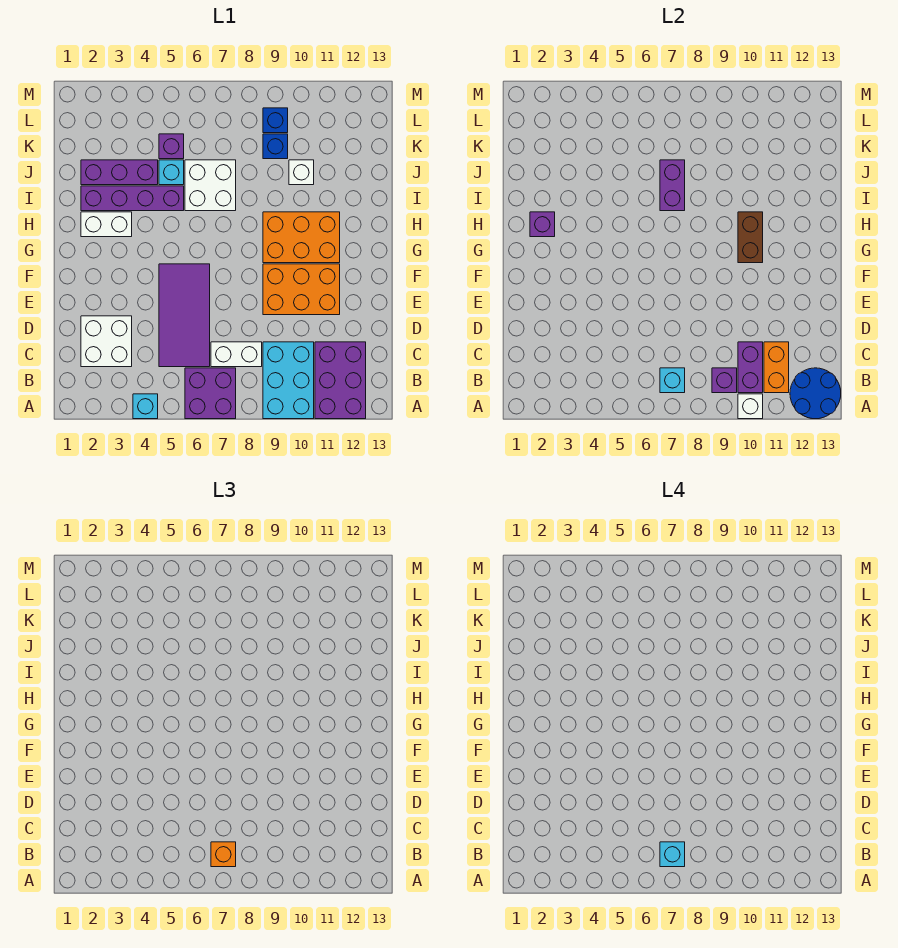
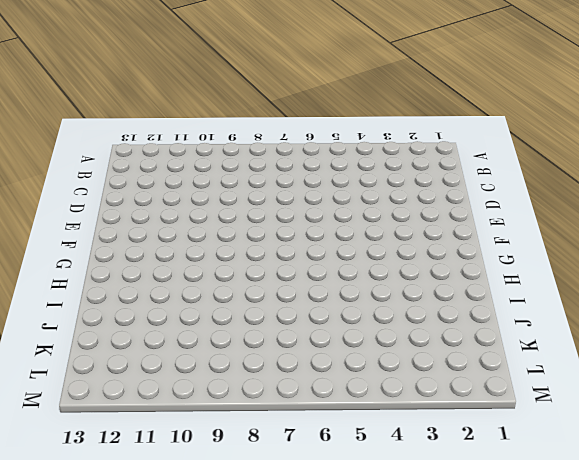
none -> cyan 1x1 brick [133,394,158,419]
none -> purple 2x2 brick [185,368,236,419]
none -> cyan 2x3 brick [263,342,314,419]

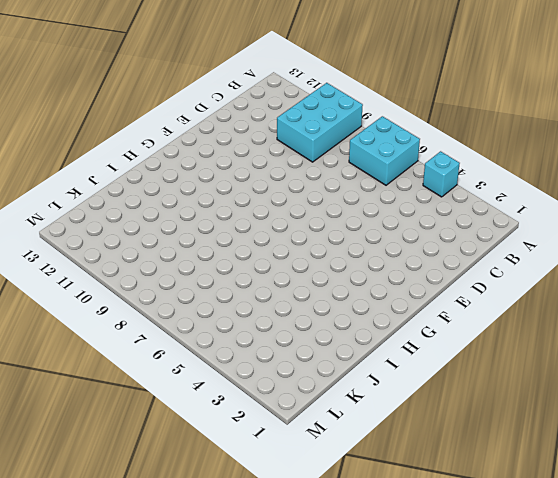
cyan 2x2 brick [349,116,420,185] -> purple 2x2 brick [185,368,236,419]
none -> purple 2x3 brick [315,342,366,419]
none -> white 2x2 brick [81,316,132,367]
none -> purple 2x4 tile [159,264,210,367]

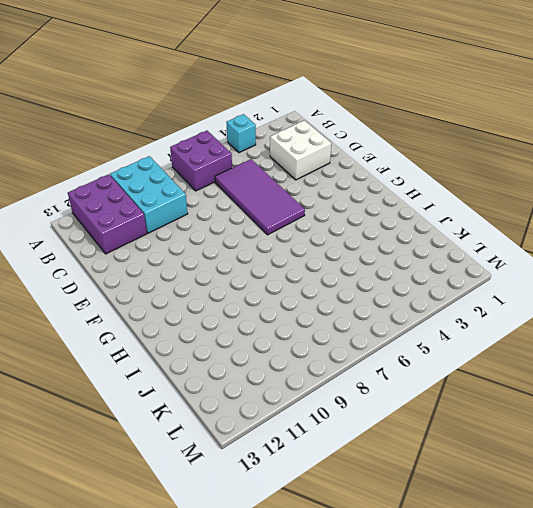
none -> white 1x2 brick [211,342,262,367]
none -> orange 2x3 brick [263,264,340,315]
none -> orange 2x3 brick [263,212,340,263]

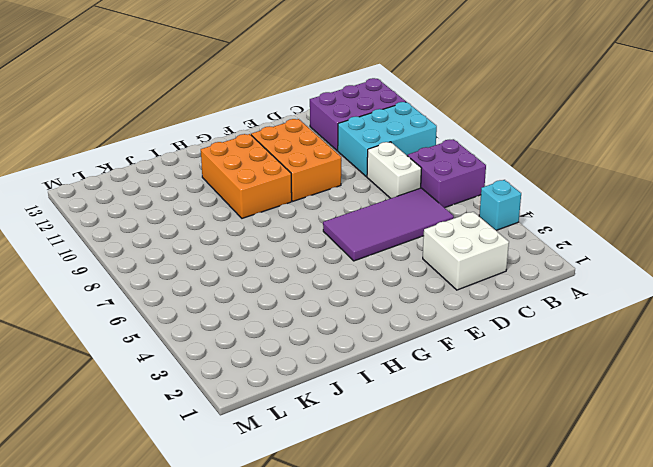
none -> white 1x2 brick [81,212,132,237]
none -> purple 1x4 brick [81,186,184,211]
none -> white 2x2 brick [185,160,236,211]

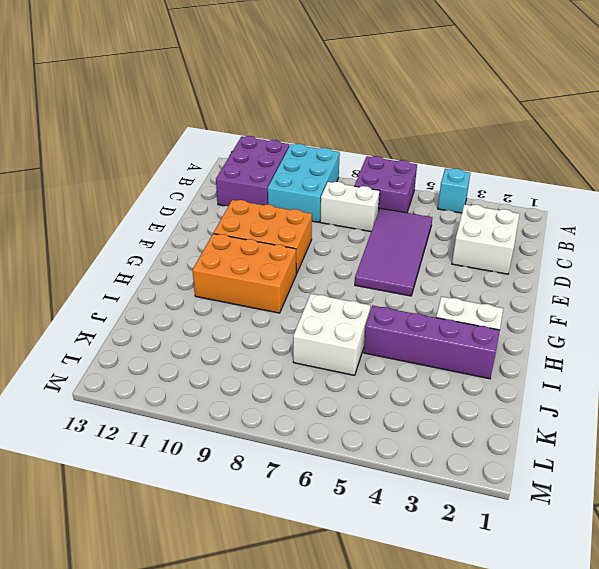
none -> purple 1x3 brick [81,160,158,185]
none -> cyan 1x1 brick [159,160,184,185]
none -> white 1x1 brick [289,160,314,185]

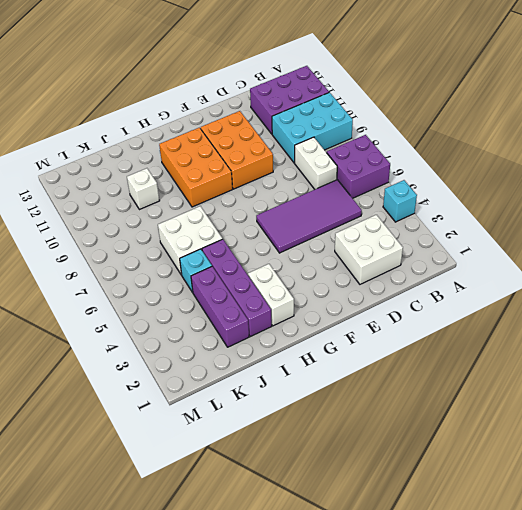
none -> purple 1x1 brick [159,134,184,159]
none -> blue 1x1 brick [263,134,288,159]
none -> blue 1x1 brick [263,108,288,133]

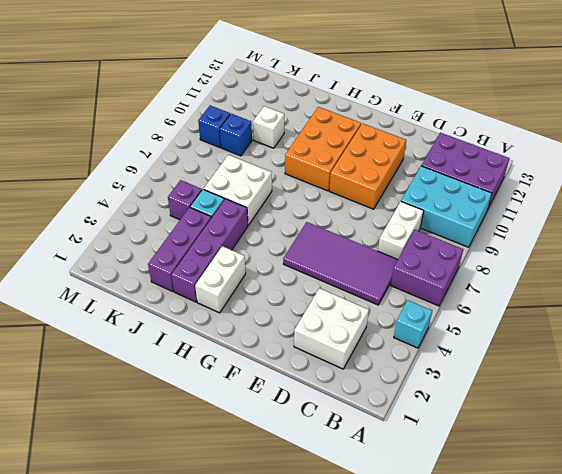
none -> white 1x1 brick [738,394,763,419]
none -> blue 2x2 round brick [790,368,841,419]
none -> cyan 1x1 brick [660,368,685,393]

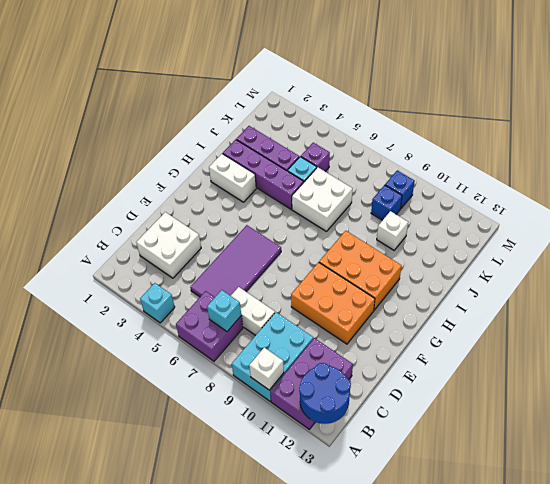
none -> purple 1x1 brick [712,368,737,393]
none -> purple 1x2 brick [738,342,763,393]
none -> orange 1x2 brick [764,342,789,393]

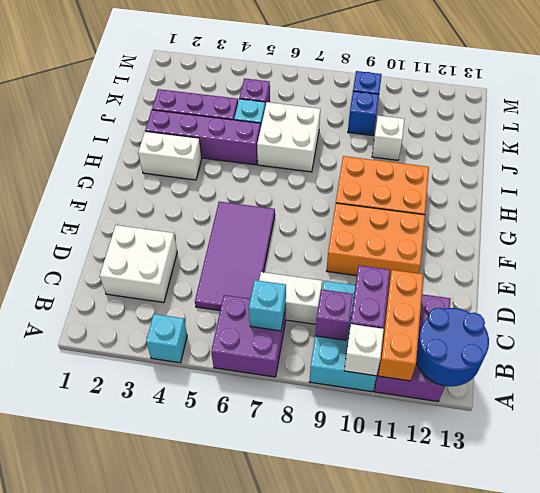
orange 1x3 brick [378,270,423,381] -> orange 1x2 brick [764,342,789,393]
none -> brown 1x2 brick [738,212,763,263]
none -> purple 1x1 brick [530,212,555,237]
none -> purple 1x2 brick [660,160,685,211]

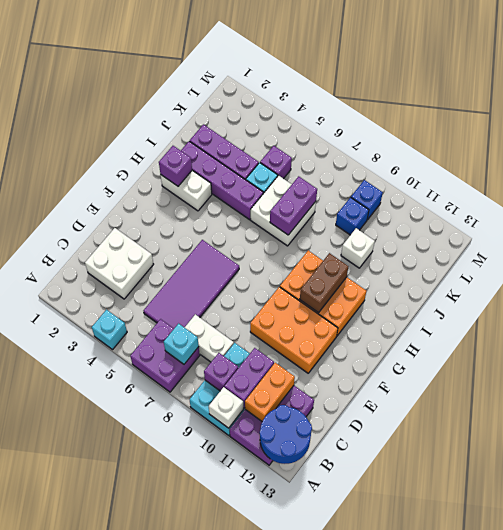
none -> orange 1x1 brick [211,842,236,867]
none -> cyan 1x1 brick [660,842,685,867]

